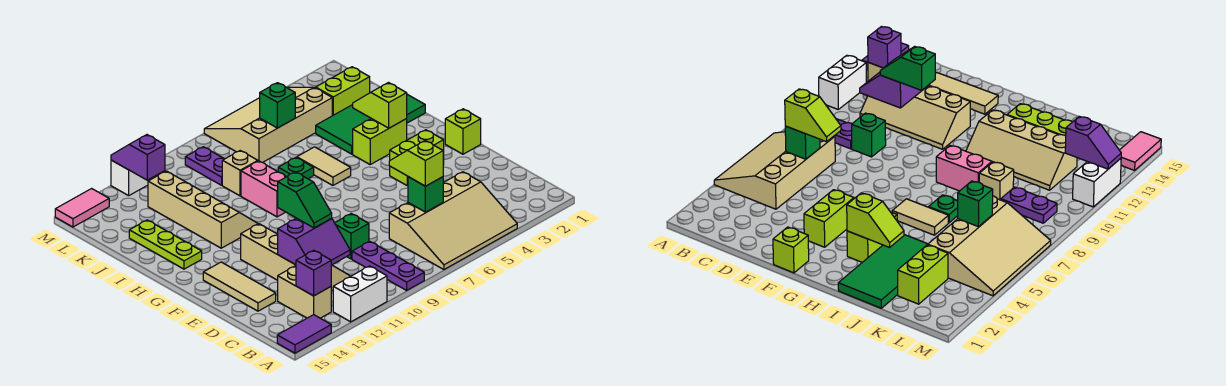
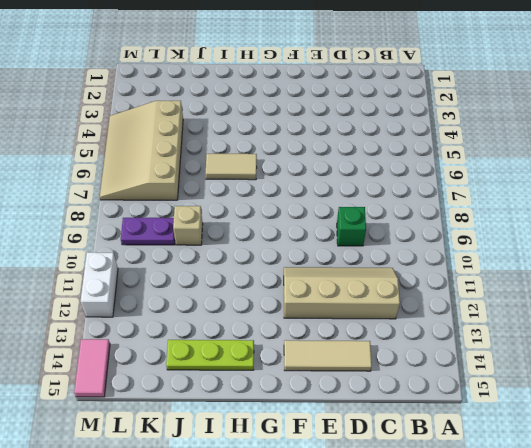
none -> tan 3x4 slope [389,172,517,270]
none -> purple 1x3 plate [352,241,424,290]
none -> white 1x2 brick [333,266,387,322]
none -> purple 1x2 tile [277,315,331,353]

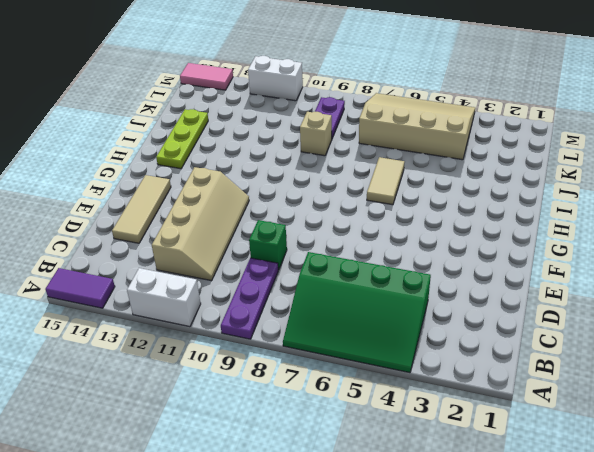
green 3x4 slope [283,252,431,373] -> tan 3x4 slope [389,172,517,270]
none -> tan 1x2 brick [278,266,331,318]
none -> lime 1x1 brick [445,109,481,154]
none -> lime 1x2 brick [390,130,444,185]
none -> lime 1x2 brick [353,119,407,164]

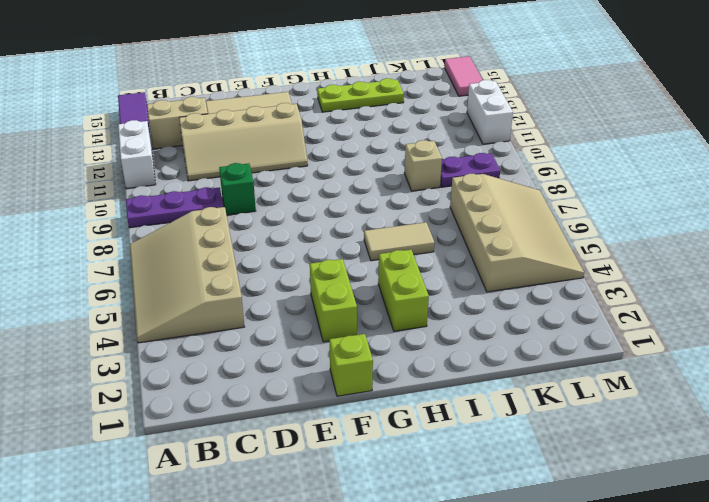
none -> pink 1x2 brick [241,161,286,217]
none -> tan 2x4 slope [148,171,258,248]
none -> green 2x4 tile [316,94,425,154]
none -> green 1x1 plate [278,158,314,179]

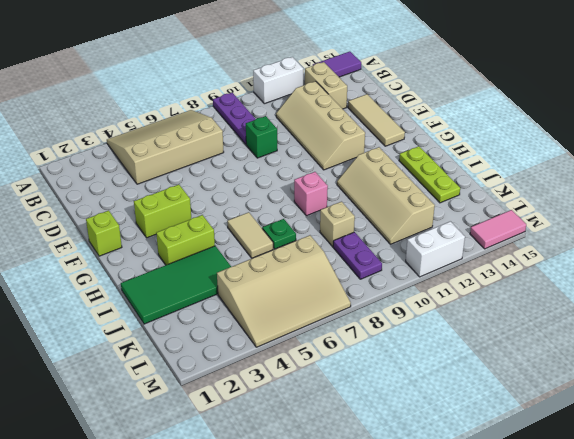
pink 1x1 brick [294,172,328,216] -> pink 1x2 brick [241,161,286,217]
none -> lime 1x2 brick [316,67,370,116]
none -> purple 1x1 brick [296,250,331,296]
none -> green 1x1 brick [408,177,443,212]
none -> purple 2x2 slope [278,218,350,265]

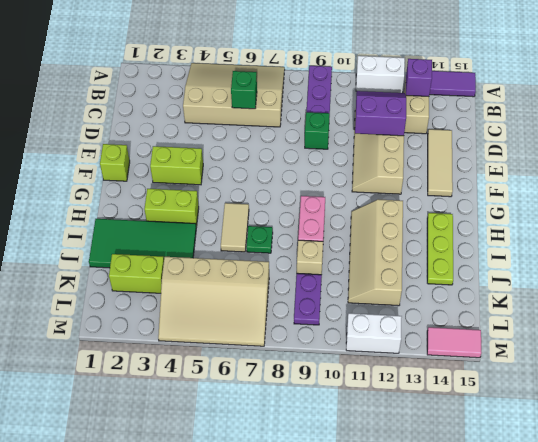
none -> lime 1x2 slope [353,83,407,128]
none -> green 1x1 brick [260,83,295,128]
none -> purple 1x2 slope [111,135,165,180]
none -> lime 1x2 slope [389,141,443,186]

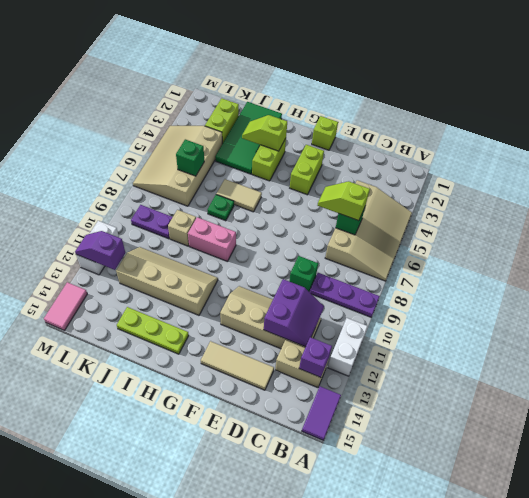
none -> green 1x2 slope [278,172,332,228]

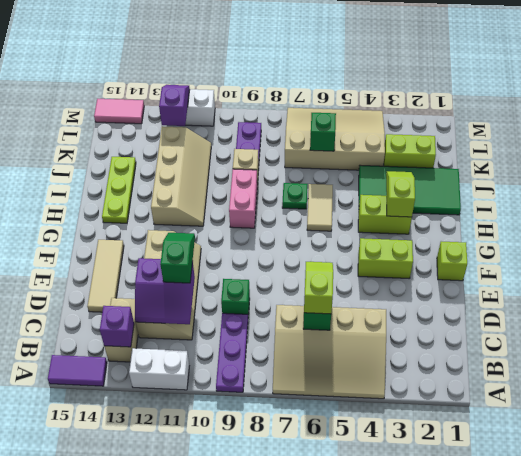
green 1x2 slope [160,233,195,283] -> green 1x2 slope turned to [278,172,332,228]

